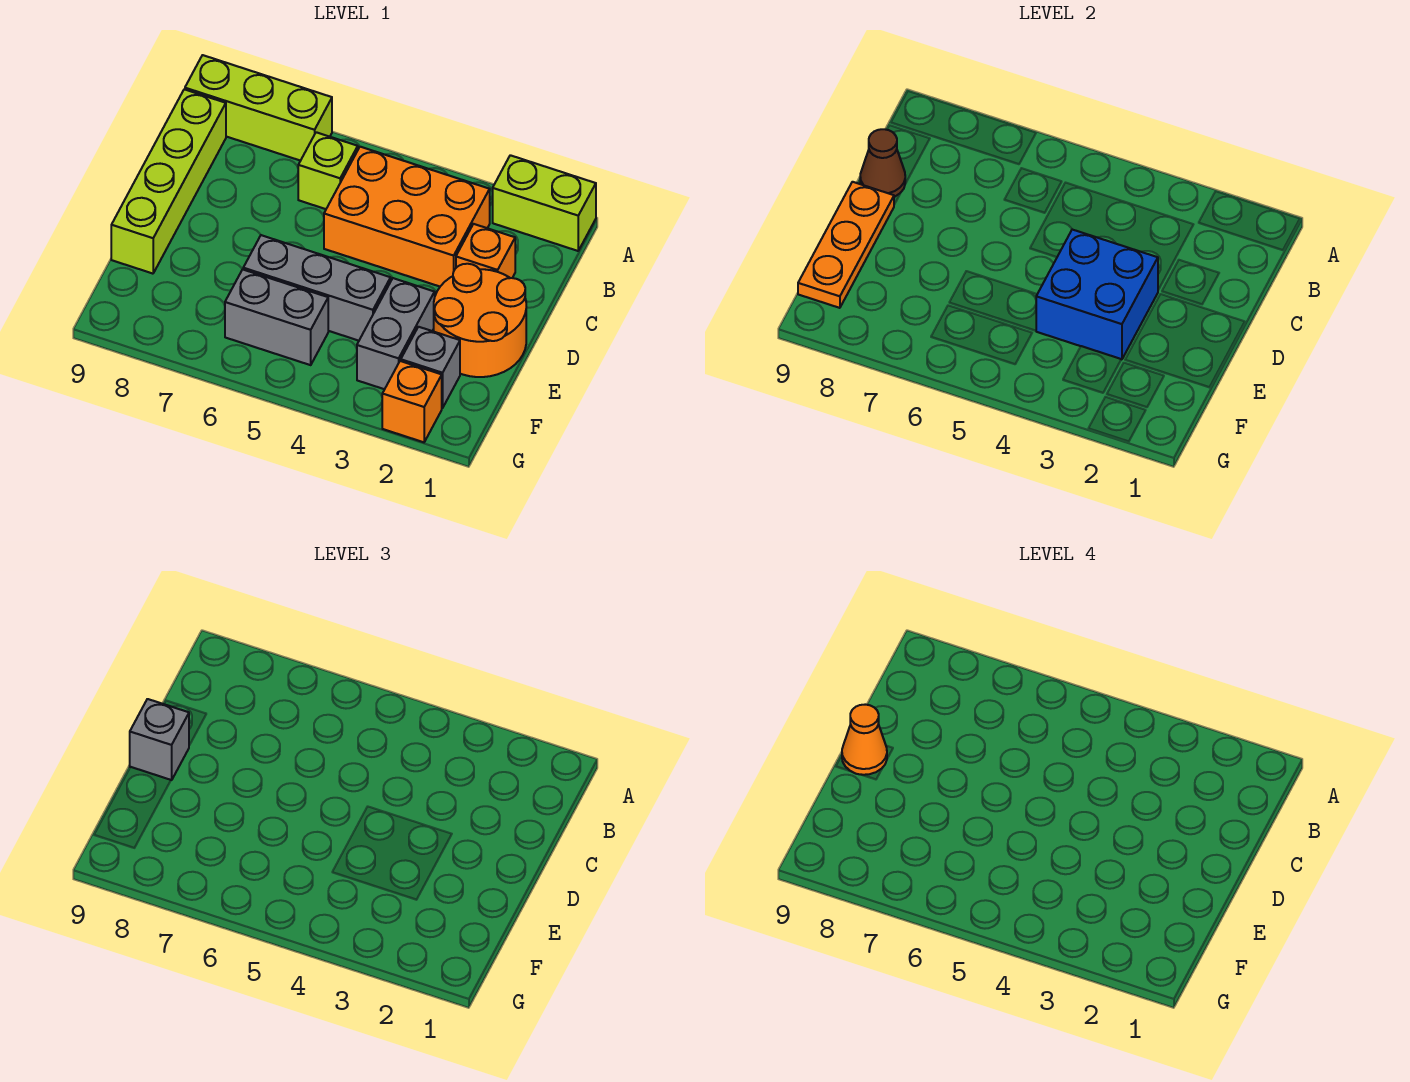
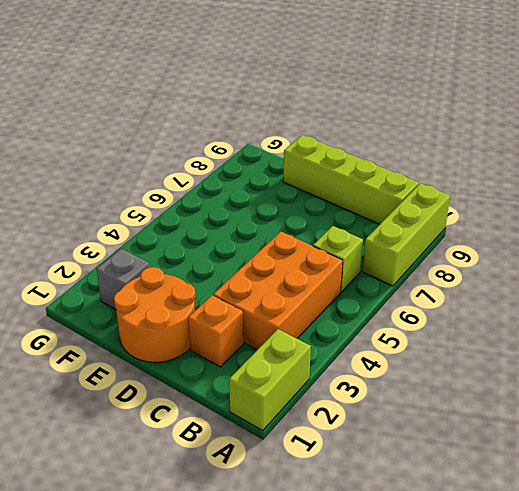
none -> grey 1x2 brick [357,278,435,389]
none -> grey 1x3 brick [243,235,391,341]
none -> grey 1x2 brick [225,269,328,365]

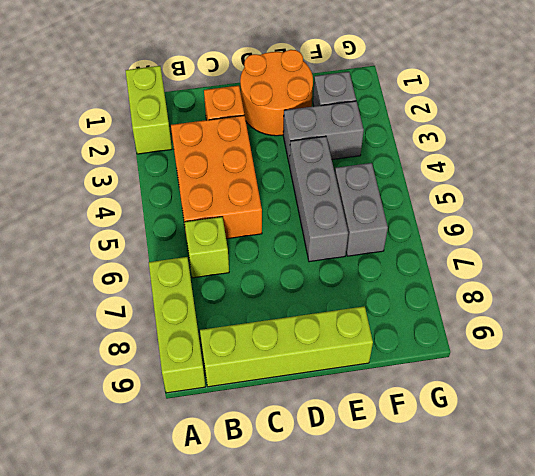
none -> orange 1x1 brick [382,361,442,442]
none -> brown 1x1 cone [860,129,906,197]
none -> blue 2x2 brick [1036,230,1158,359]

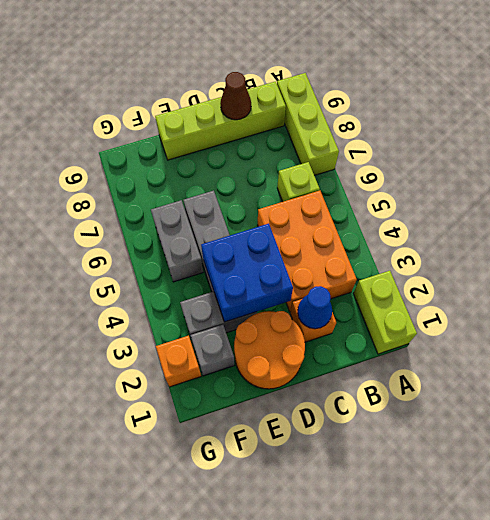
blue 1x1 cone [298,286,332,329] -> none
none -> orange 1x3 plate [798,182,894,308]
none -> grey 1x1 brick [130,699,189,780]
none -> orange 1x1 cone [842,705,887,775]

